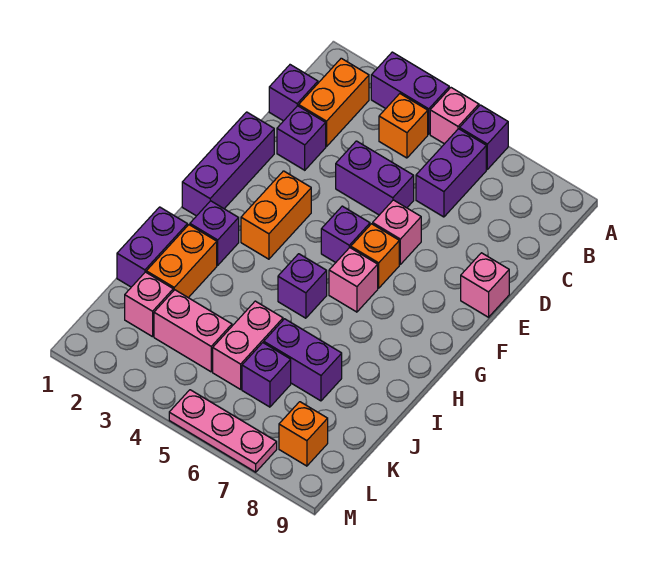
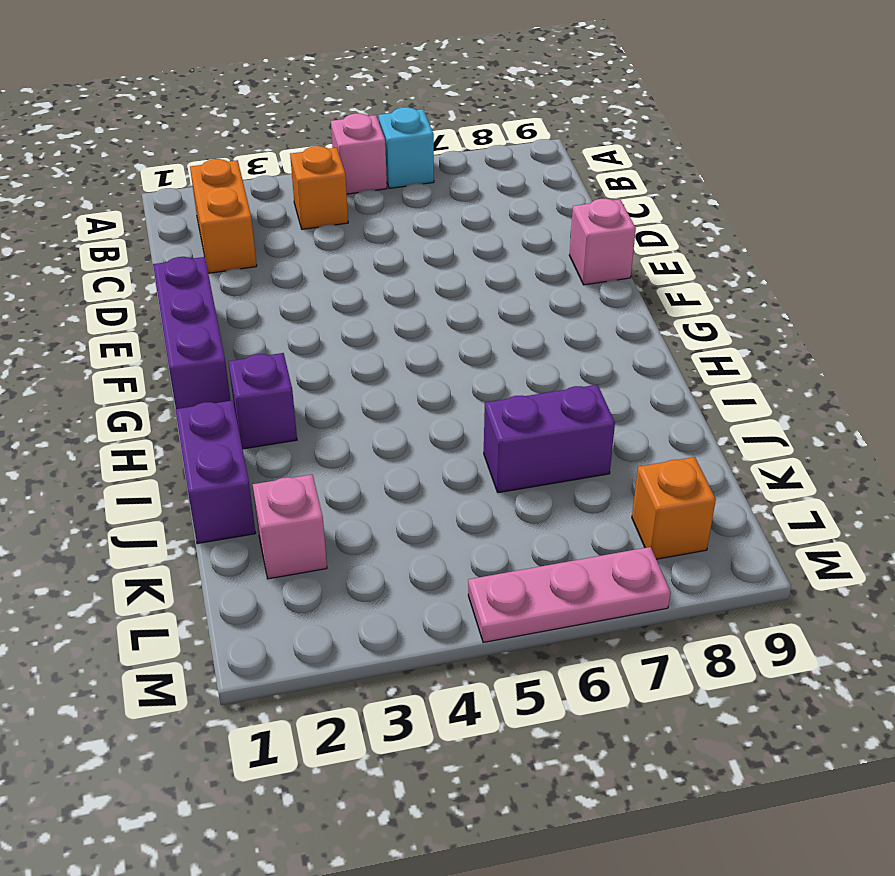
cyan 1x1 brick [378,107,434,188] -> purple 1x1 brick [460,105,508,169]
none -> purple 1x2 brick [371,52,449,134]
none -> purple 1x2 brick [416,129,486,217]
none -> purple 1x1 brick [269,65,318,121]

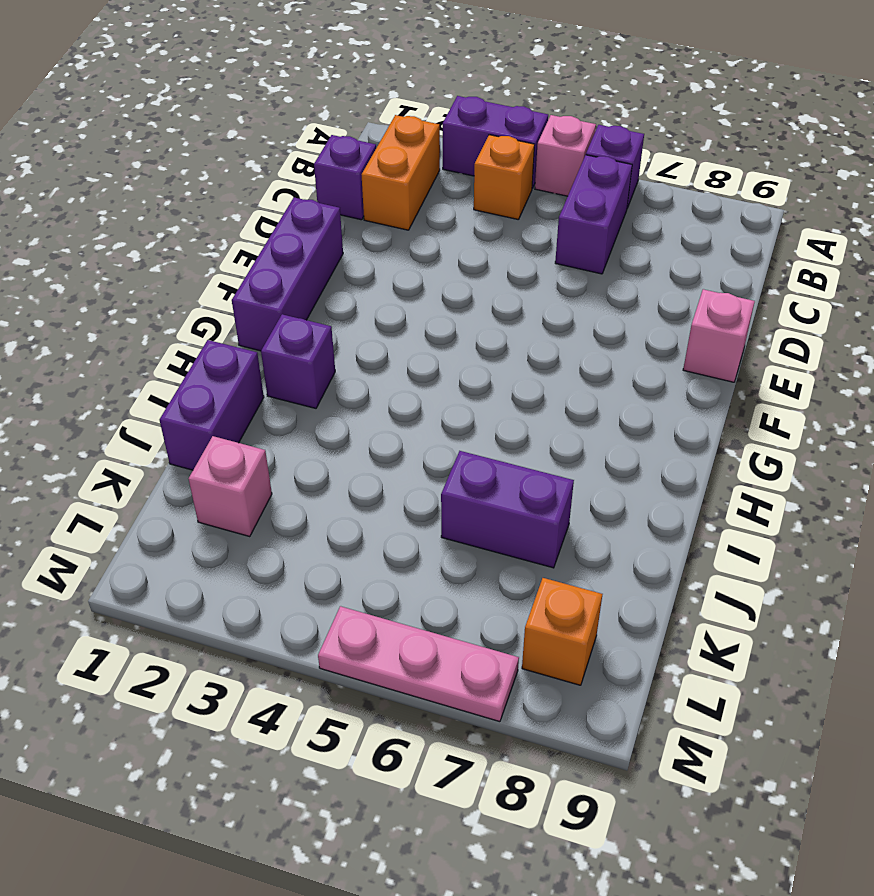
none -> purple 1x1 brick [277,106,326,170]
none -> purple 1x2 brick [336,141,414,215]
none -> pink 1x1 brick [373,200,421,264]

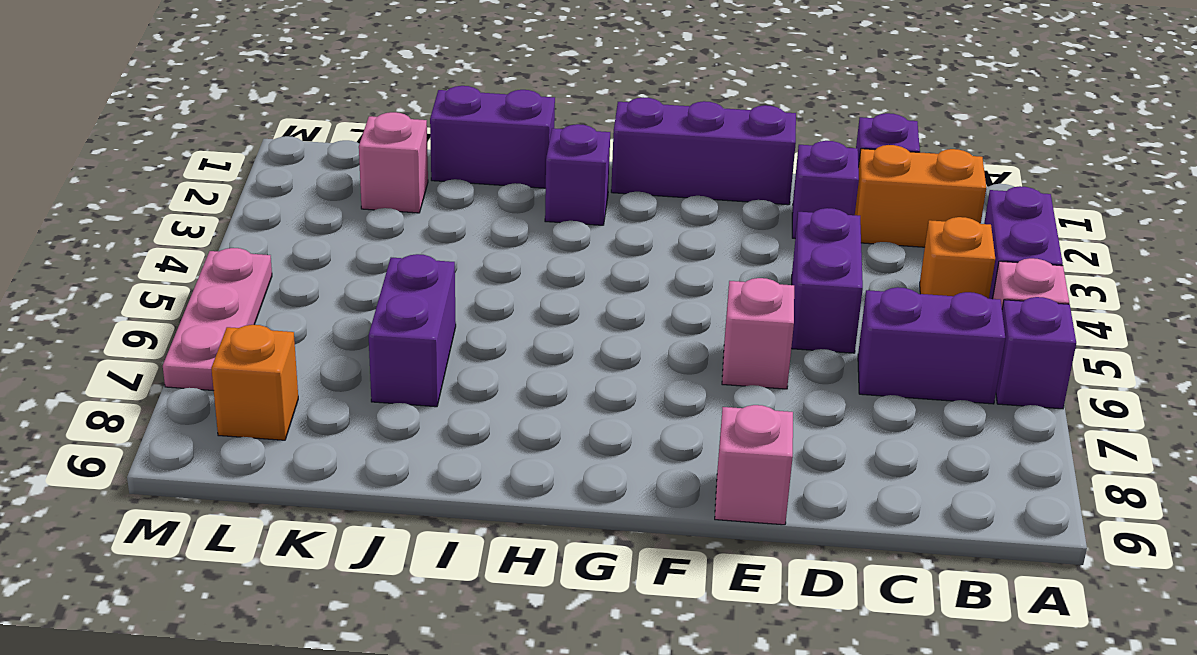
none -> orange 1x2 brick [241,171,311,259]
none -> purple 1x1 brick [321,206,370,263]
none -> orange 1x1 brick [351,224,399,288]

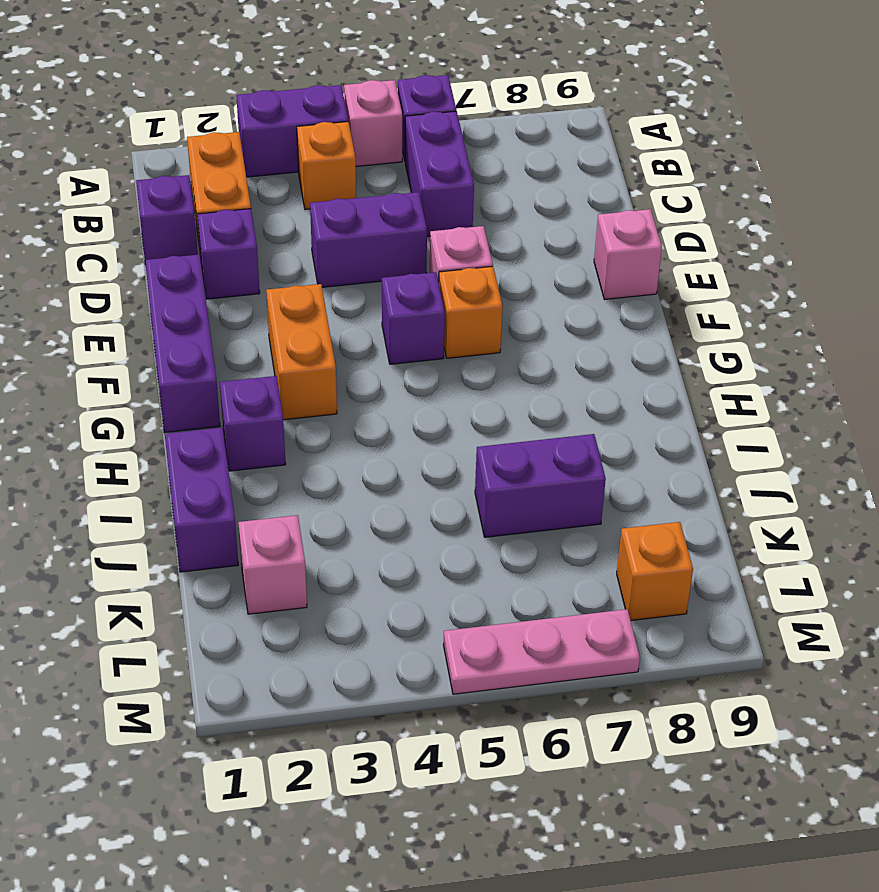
none -> pink 1x1 brick [329,248,378,312]
none -> purple 1x1 brick [278,254,327,318]
none -> orange 1x2 brick [146,225,217,298]

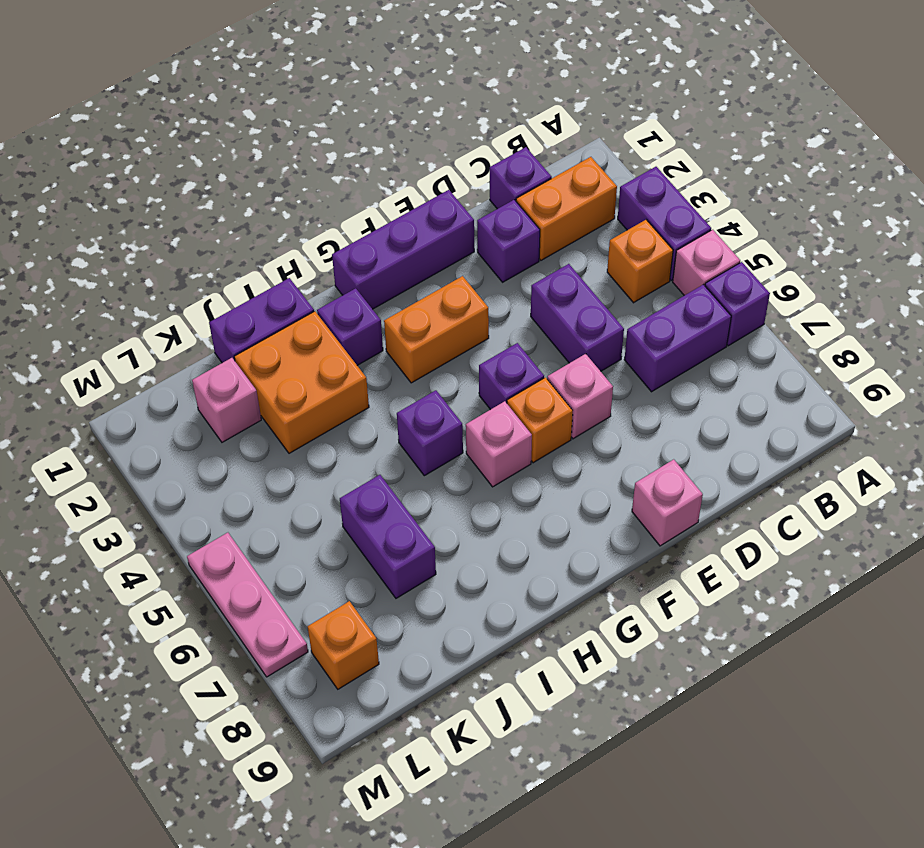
orange 2x2 brick [234,311,369,453] -> orange 1x2 brick [146,225,217,298]
none -> pink 1x2 brick [213,301,283,389]
none -> pink 1x2 brick [154,290,232,372]
none -> purple 1x1 brick [242,343,291,407]

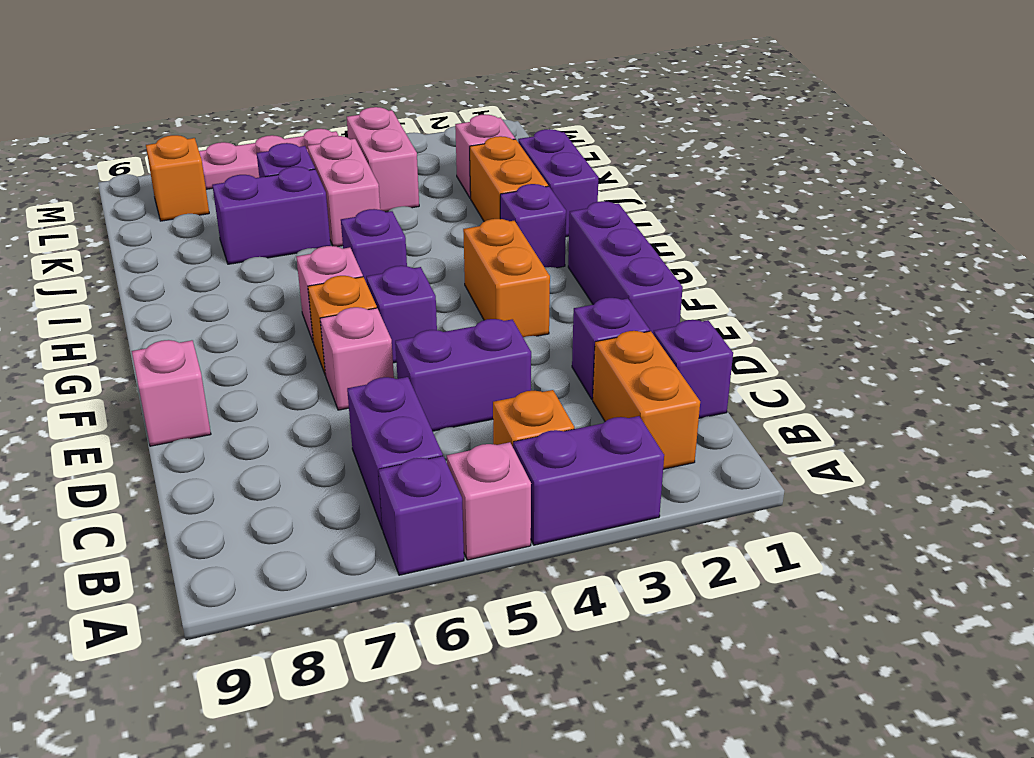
pink 1x2 brick [347,107,419,212] -> pink 1x2 brick turned to [154,290,232,372]

